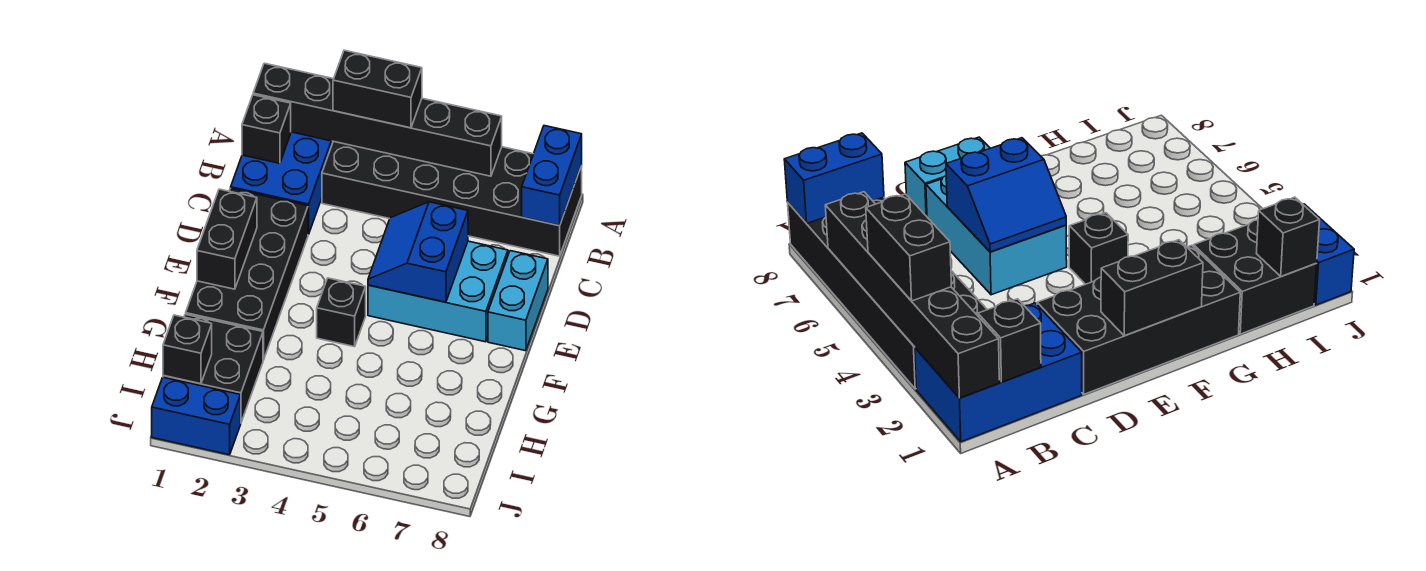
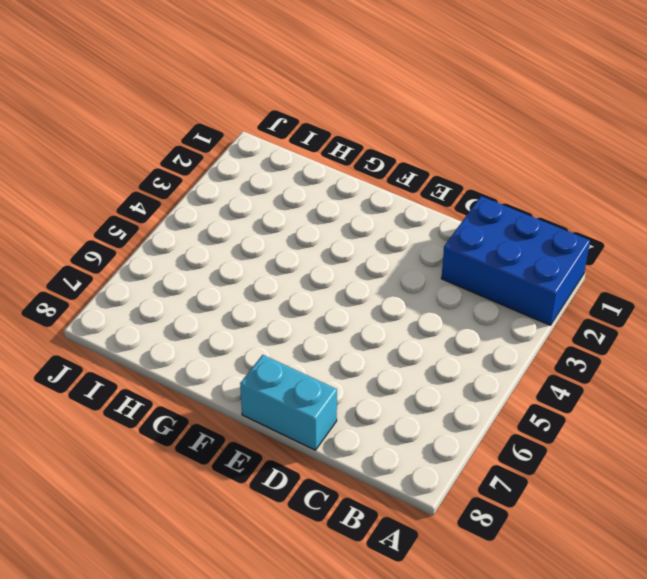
none -> black 2x6 brick [322,141,582,256]
none -> black 2x4 brick [186,188,308,360]
none -> cyan 2x3 brick [368,241,508,342]

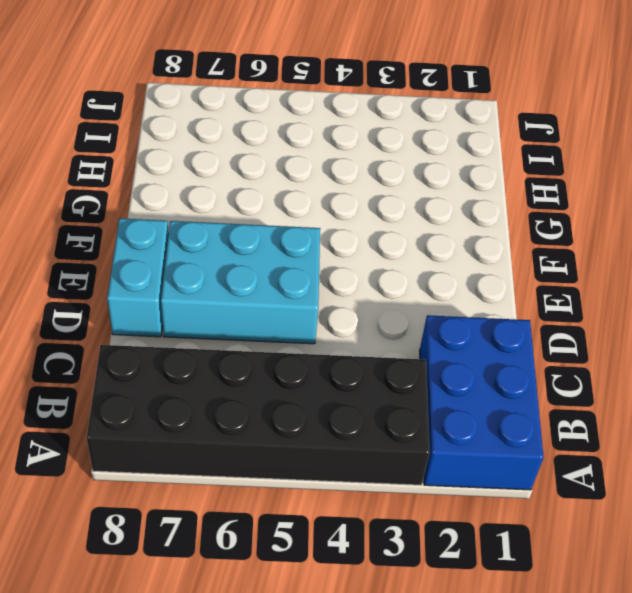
none -> black 2x4 brick [186,188,308,360]
none -> black 1x1 brick [317,278,366,347]
none -> black 2x2 brick [163,314,263,422]

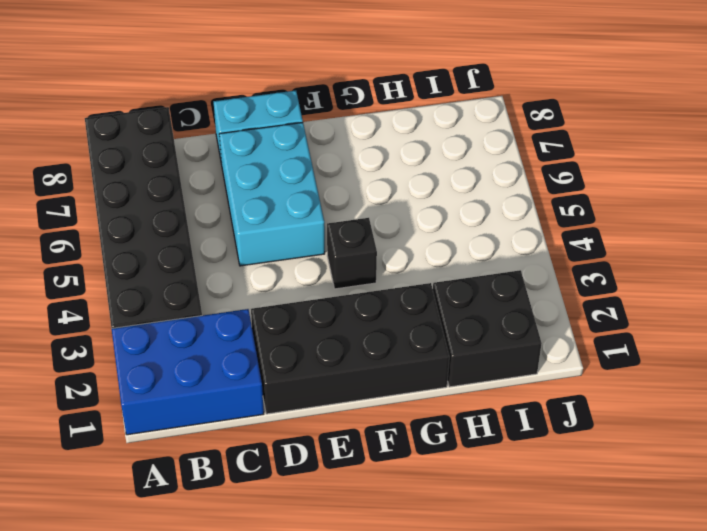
none -> blue 1x2 brick [152,377,241,455]
none -> black 1x6 brick [253,63,502,176]
none -> blue 1x2 brick [522,126,582,226]

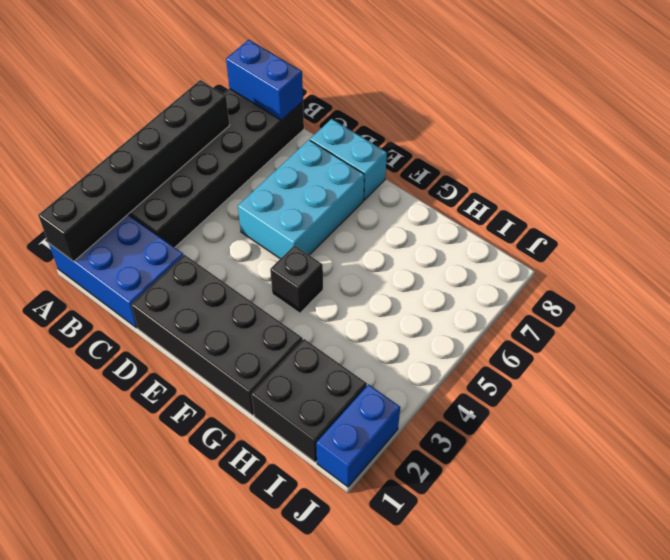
none -> black 1x1 brick [242,95,291,163]
none -> blue 2x2 slope [368,202,468,302]
none -> black 1x2 brick [197,189,257,289]

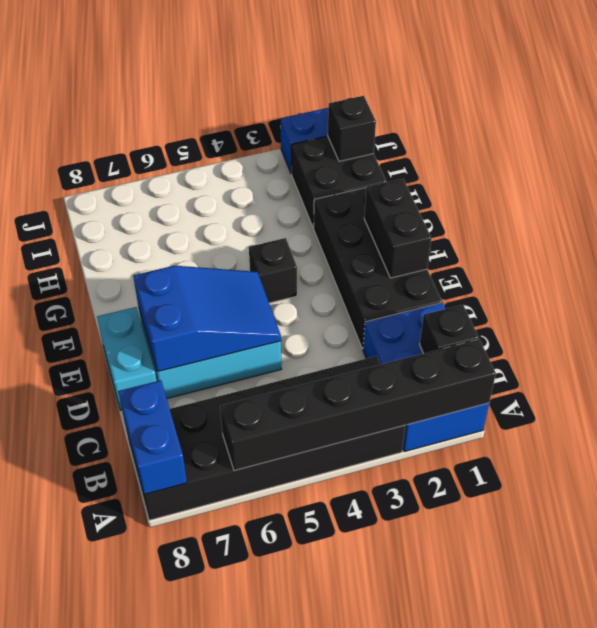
blue 2x3 slope [133,266,281,372] -> blue 2x2 slope [368,202,468,302]
none -> black 1x2 brick [333,50,422,128]

